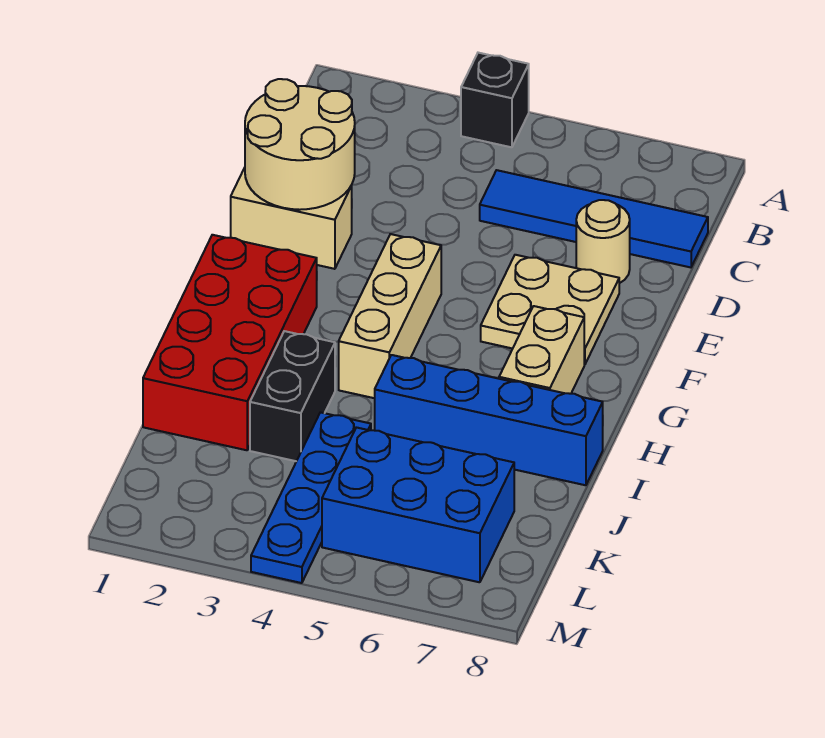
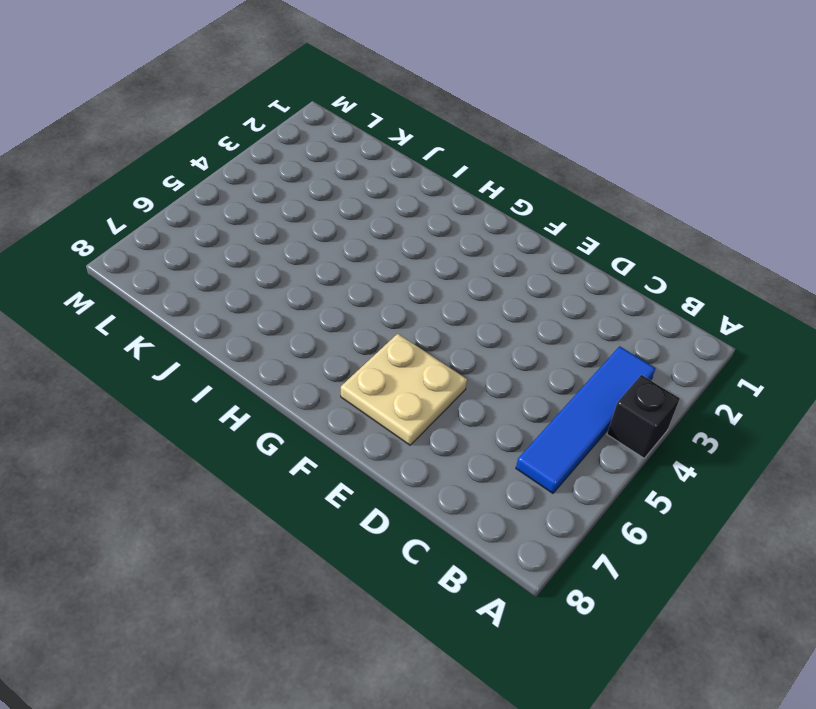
blue 1x4 tile [516,346,655,493] -> blue 1x4 tile moved to [480,170,708,267]
none -> tan 1x1 round brick [576,200,630,283]
none -> tan 1x2 brick [231,168,352,269]
none -> tan 1x3 brick [339,234,441,398]

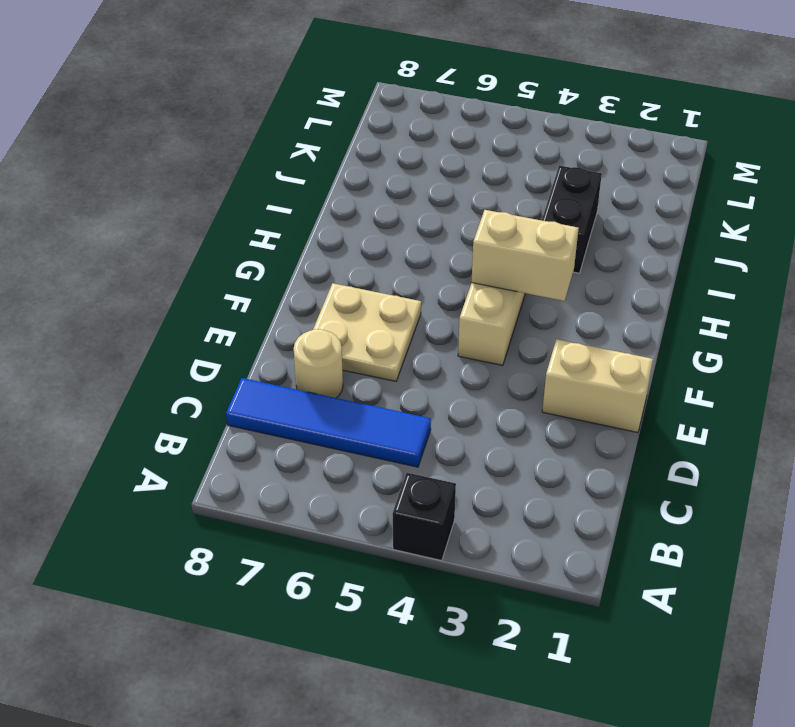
tan 1x2 brick [471,210,579,301] -> tan 1x2 brick turned to [499,306,584,394]
none -> red 2x4 brick [143,235,317,450]
none -> blue 1x4 brick [375,355,603,485]
none -> blue 1x4 plate [251,412,371,583]

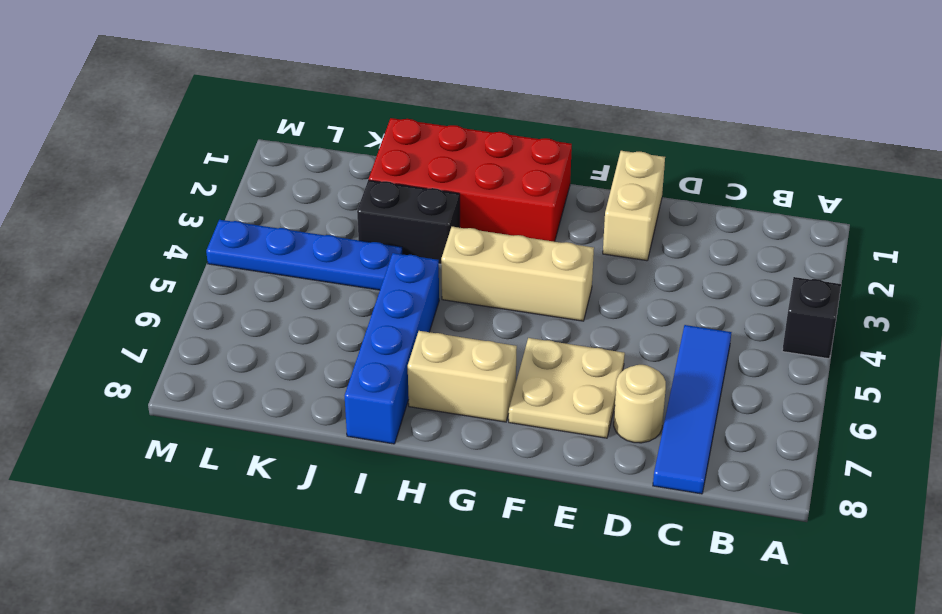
none -> blue 2x3 brick [322,427,514,582]
none -> tan 2x2 round brick [245,79,355,210]

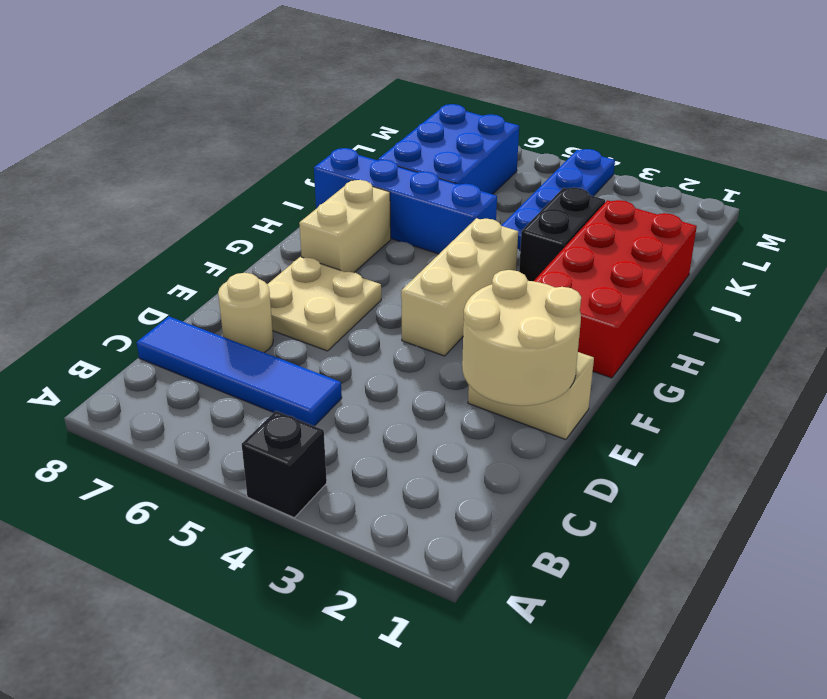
blue 2x3 brick [378,104,519,194] -> blue 2x3 brick turned to [322,427,514,582]

